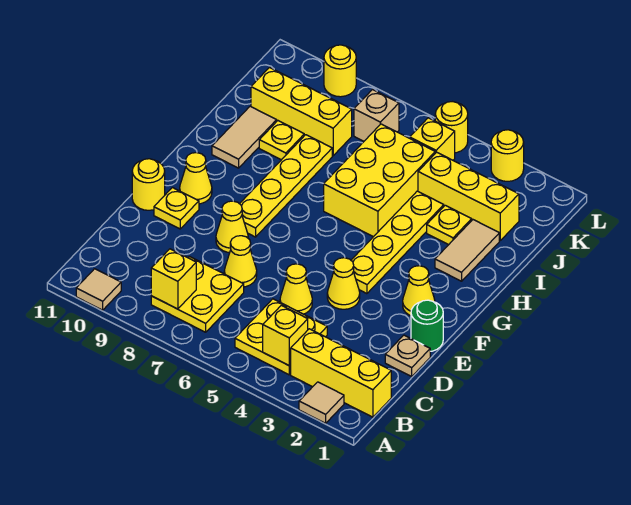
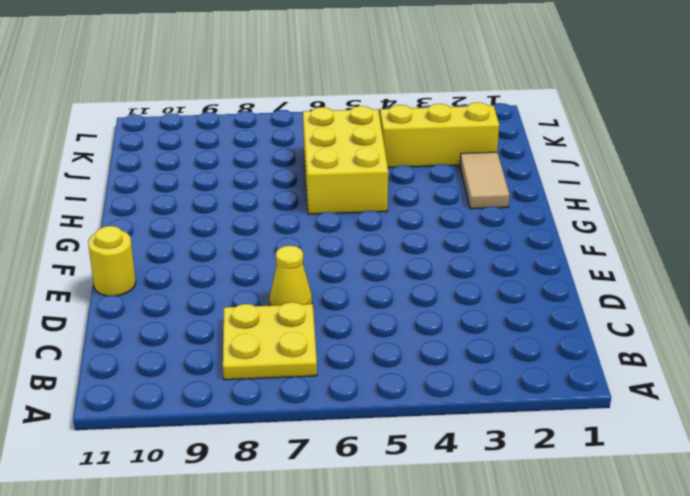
none -> tan 1x1 tile [299,382,344,423]
none -> tan 1x1 tile [76,269,121,310]
none -> yellow 1x3 brick [290,329,391,417]
none -> yellow 2x2 plate [235,299,327,375]

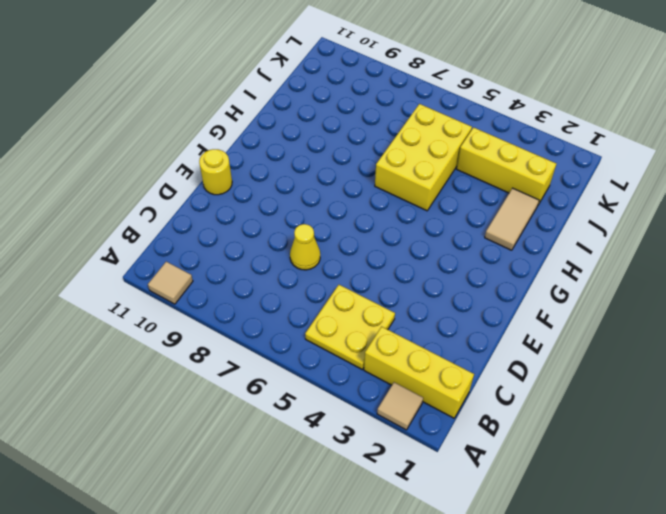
none -> yellow 2x2 plate [151,256,244,332]
none -> tan 1x1 plate [385,335,430,376]
none -> yellow 1x1 cone [280,264,312,314]
none -> green 1x1 round brick [411,300,443,351]

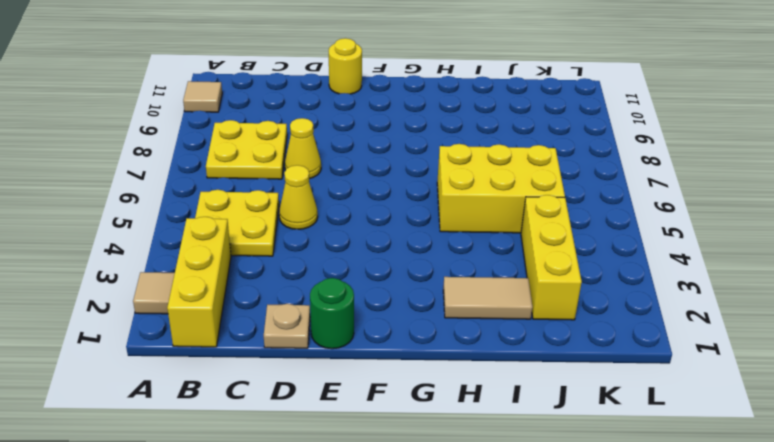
none -> yellow 1x1 cone [327,258,360,309]
none -> yellow 1x1 cone [216,201,248,253]
none -> yellow 1x1 plate [154,188,199,229]
none -> yellow 1x1 cone [403,266,435,316]

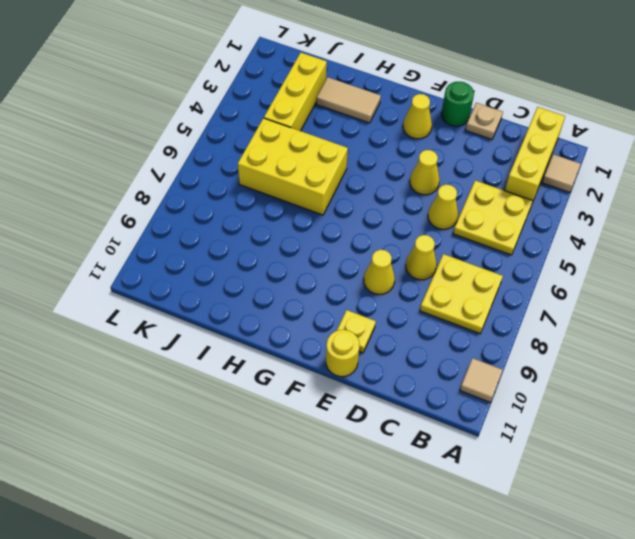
none -> yellow 1x4 plate [351,191,444,294]
none -> yellow 1x4 plate [240,135,332,237]
none -> yellow 1x1 cone [180,153,212,204]
none -> tan 1x2 tile [212,106,277,168]

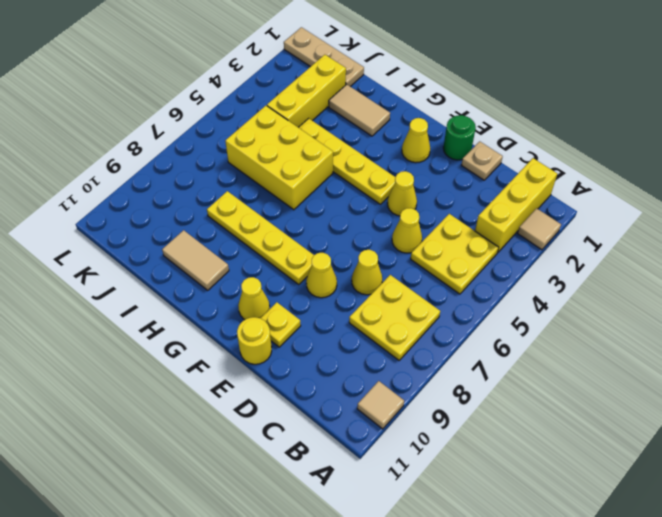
tan 1x3 plate [284,27,364,87] -> none
none -> yellow 1x1 plate [427,205,472,245]
none -> yellow 1x1 plate [259,121,304,160]
none -> yellow 1x3 brick [251,67,352,156]
none -> yellow 1x1 brick [410,118,455,160]

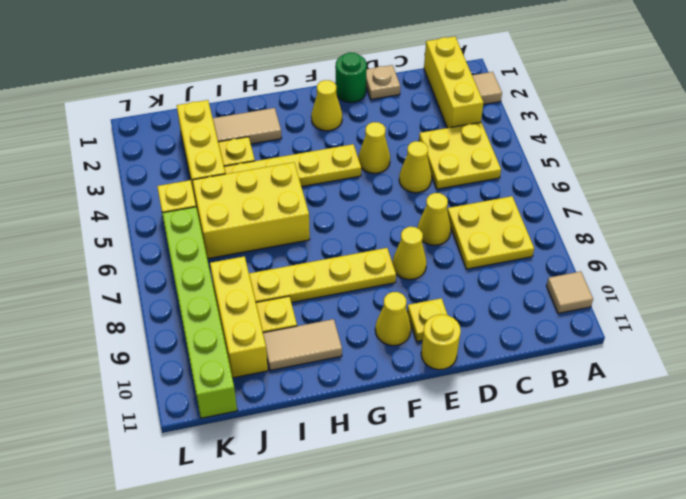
lime 1x6 brick [162,207,237,418] -> tan 1x1 brick [354,90,399,141]
none -> yellow 1x1 round brick [491,130,524,181]
none -> yellow 1x1 round brick [435,102,468,153]
none -> yellow 1x1 round brick [324,45,356,97]
none -> yellow 1x1 brick [263,305,308,365]

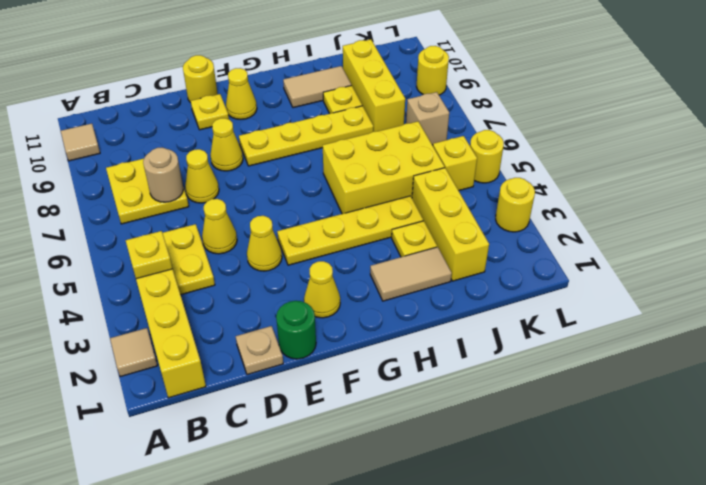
tan 1x1 round brick [143,148,183,202] -> none
none -> yellow 1x1 brick [151,249,196,309]

